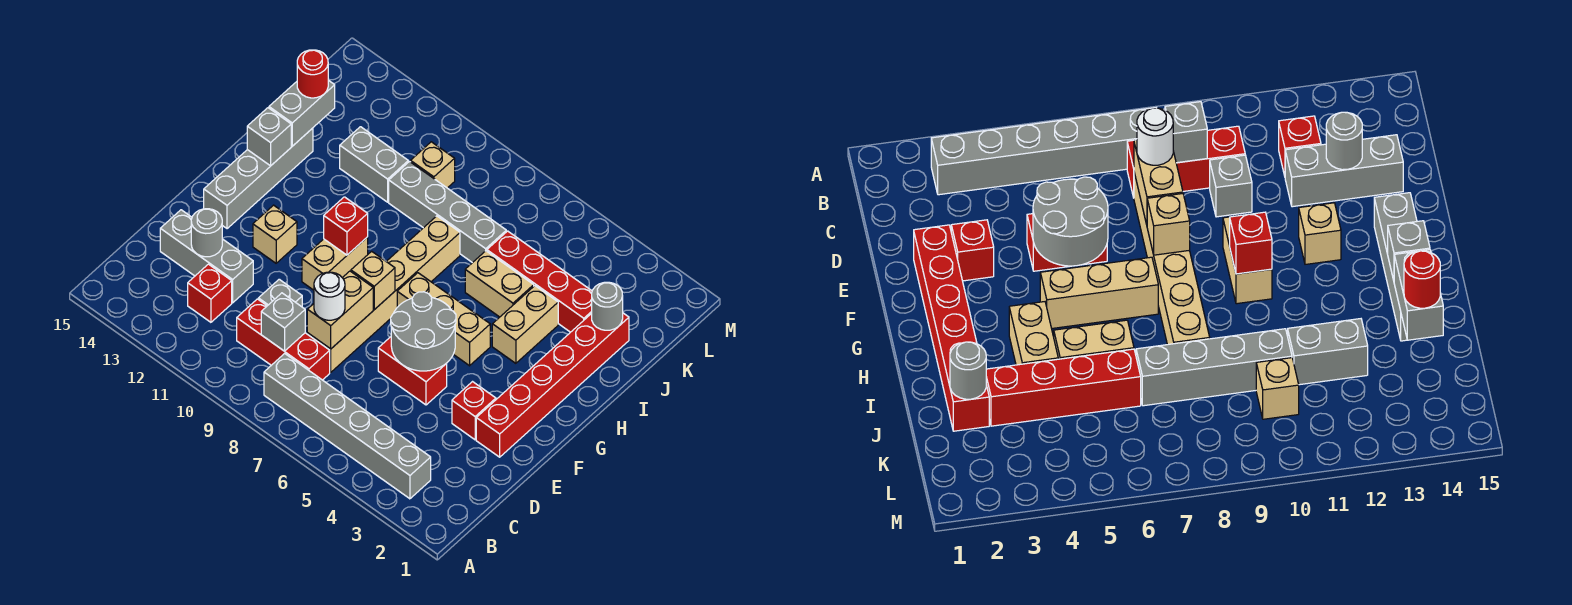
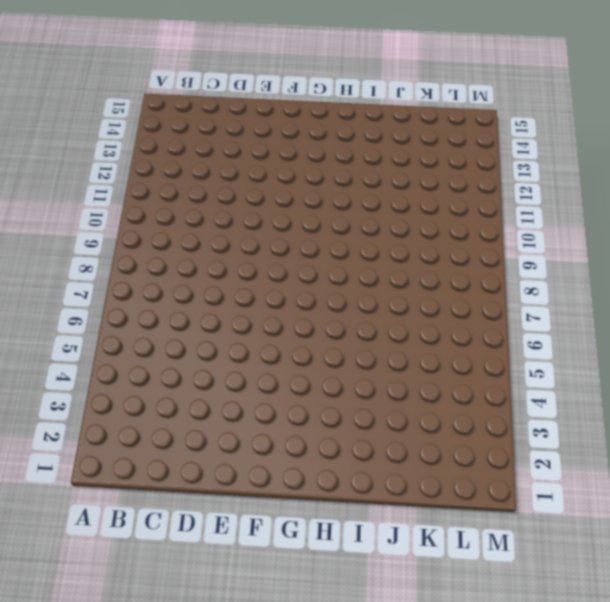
none -> grey 1x6 brick [264,354,431,499]
none -> red 1x3 brick [237,299,330,380]
none -> red 1x1 brick [188,264,232,322]
none -> tan 1x6 brick [307,216,460,372]

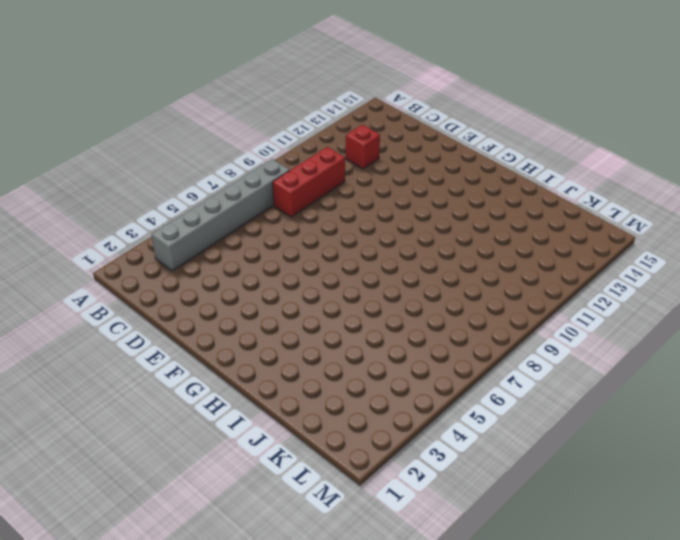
none -> tan 1x6 brick [307,216,460,372]
none -> grey 1x1 brick [258,279,302,307]
none -> grey 1x3 brick [160,210,253,303]
none -> red 1x6 brick [476,313,629,457]

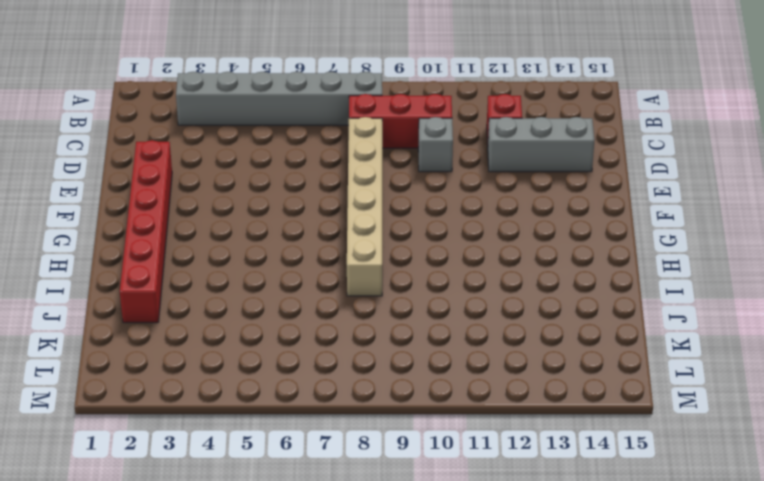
none -> red 1x1 brick [452,382,496,440]
none -> red 1x2 brick [378,337,447,405]
none -> tan 1x2 brick [302,237,368,290]
none -> tan 1x1 brick [253,205,297,263]

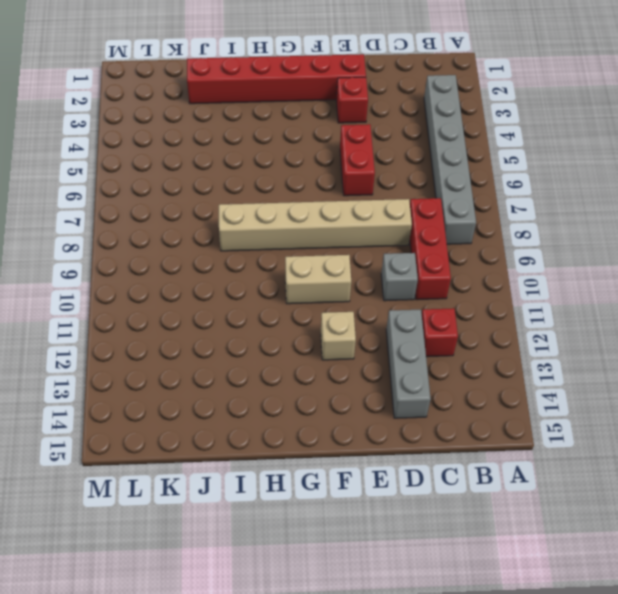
none -> grey 1x4 brick [204,128,313,229]
none -> tan 1x3 brick [397,273,490,366]
none -> tan 1x2 brick [492,286,558,363]
none -> tan 1x2 brick [465,251,534,317]

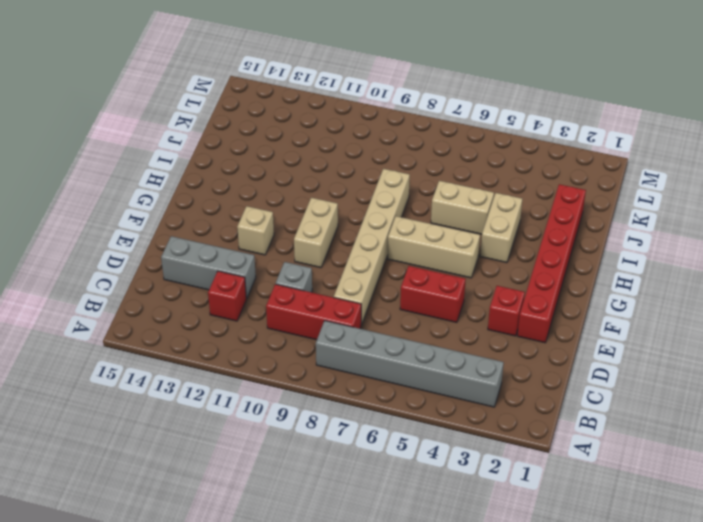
none -> grey 1x4 brick [204,128,313,229]
none -> red 1x4 brick [487,231,592,332]
none -> grey 1x4 brick [389,162,506,263]
none -> grey 1x2 brick [340,127,408,202]

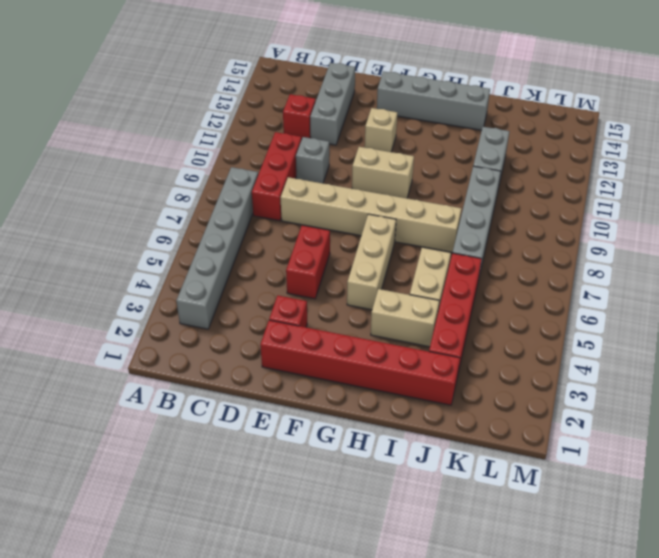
none -> tan 1x1 brick [411,142,455,188]
none -> grey 1x1 brick [261,293,305,351]
none -> tan 1x2 brick [307,271,373,349]
none -> grey 1x1 round brick [191,209,222,257]

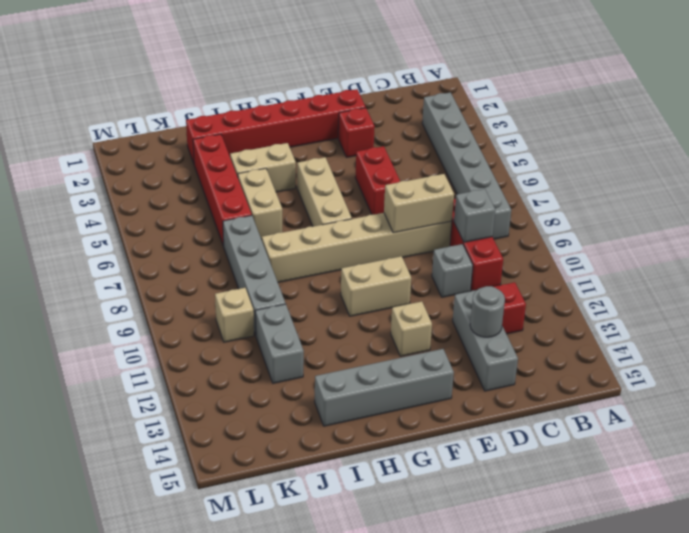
none -> grey 2x2 round brick [391,292,456,371]
none -> tan 1x1 brick [351,251,395,310]
none -> red 1x1 brick [324,197,368,255]
none -> grey 1x1 brick [247,108,291,166]

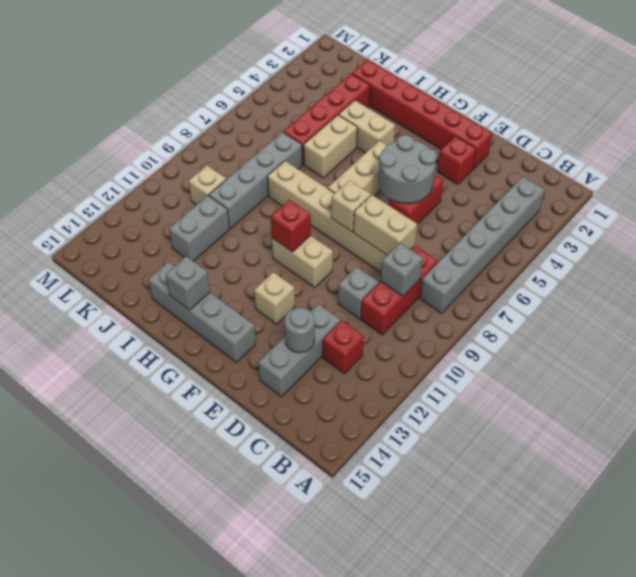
none -> grey 1x2 brick [269,80,335,146]
none -> grey 1x1 round brick [592,282,623,330]
none -> white 1x1 round brick [314,272,345,320]
none -> red 1x1 round brick [297,50,328,98]

